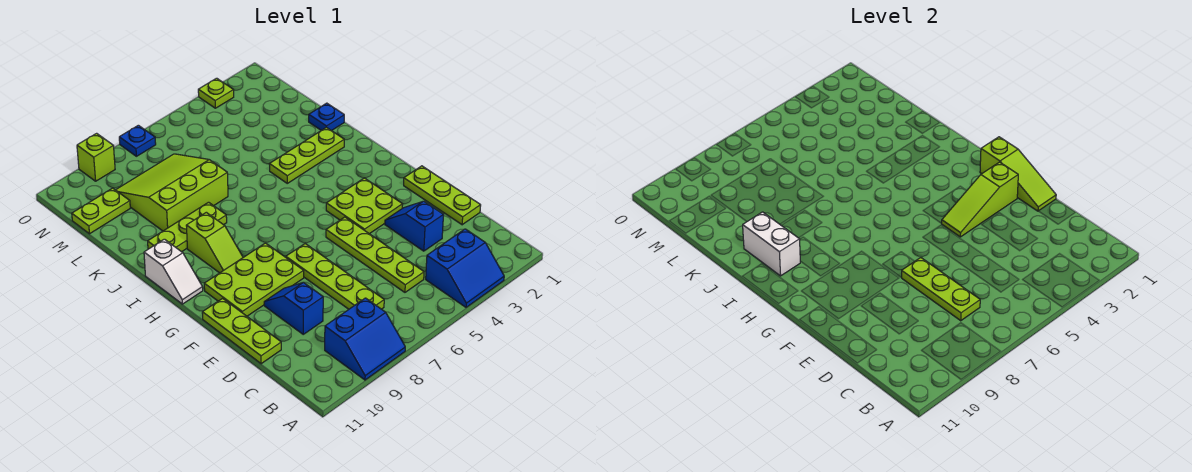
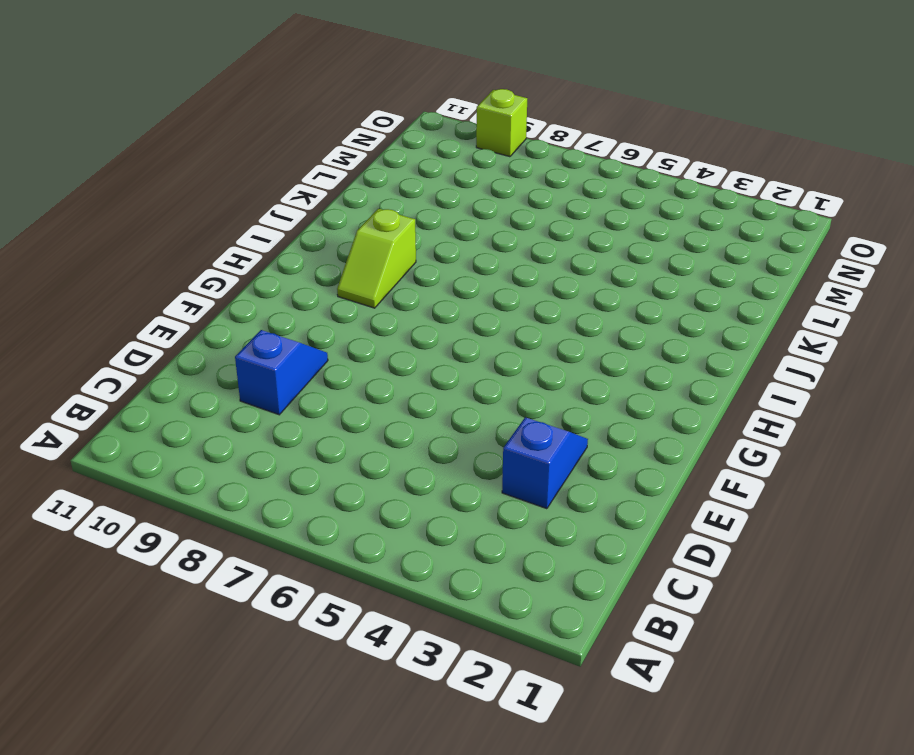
none -> blue 2x2 slope [426,229,504,307]
none -> blue 2x2 slope [325,298,405,380]
none -> lime 1x4 plate [326,217,424,292]

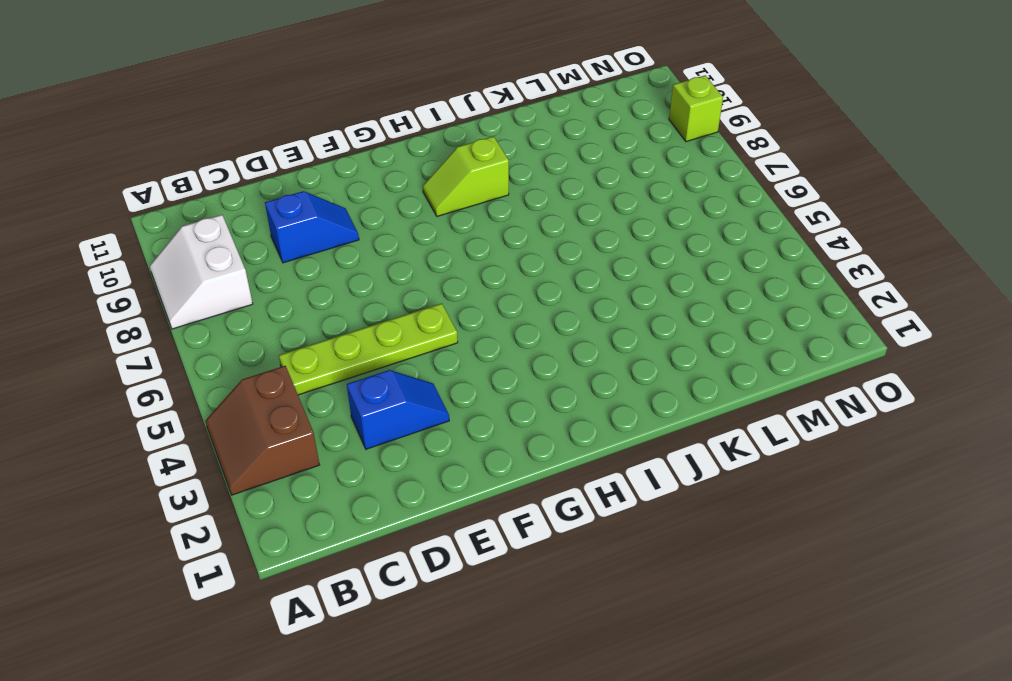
brown 2x2 slope [205,366,319,495] -> blue 2x2 slope [426,229,504,307]
white 2x2 slope [150,215,253,329] -> blue 2x2 slope [325,298,405,380]
none -> lime 1x4 plate [286,244,384,309]
none -> lime 1x3 plate [404,166,481,225]
none -> lime 1x3 plate [202,298,281,364]

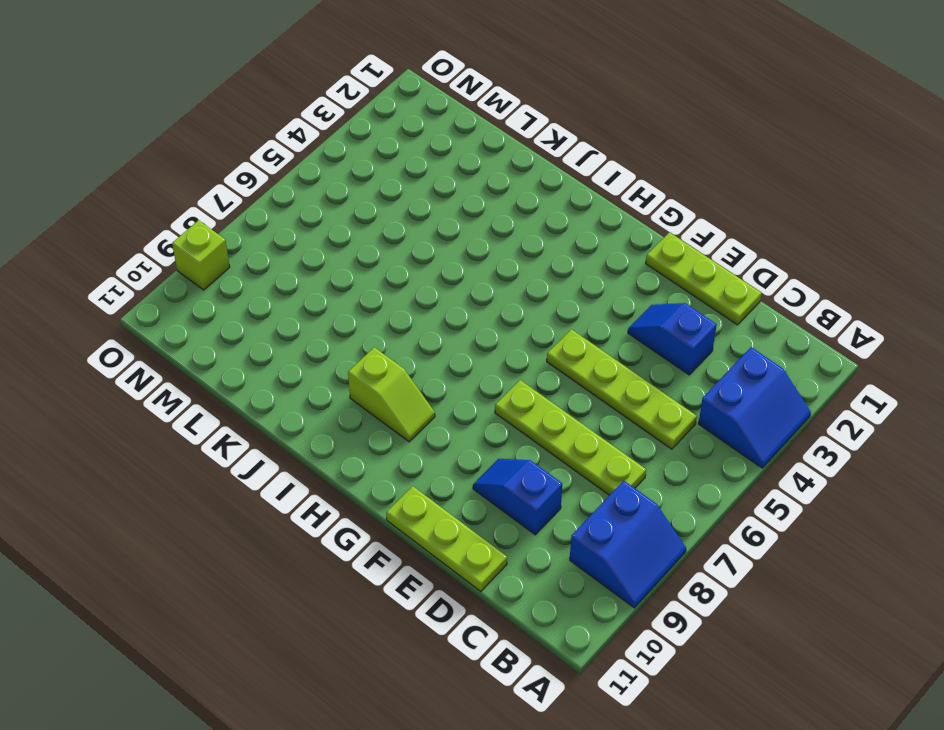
none -> lime 2x2 plate [326,178,403,234]
none -> lime 2x3 plate [204,243,304,316]
none -> white 1x2 slope [144,239,203,304]

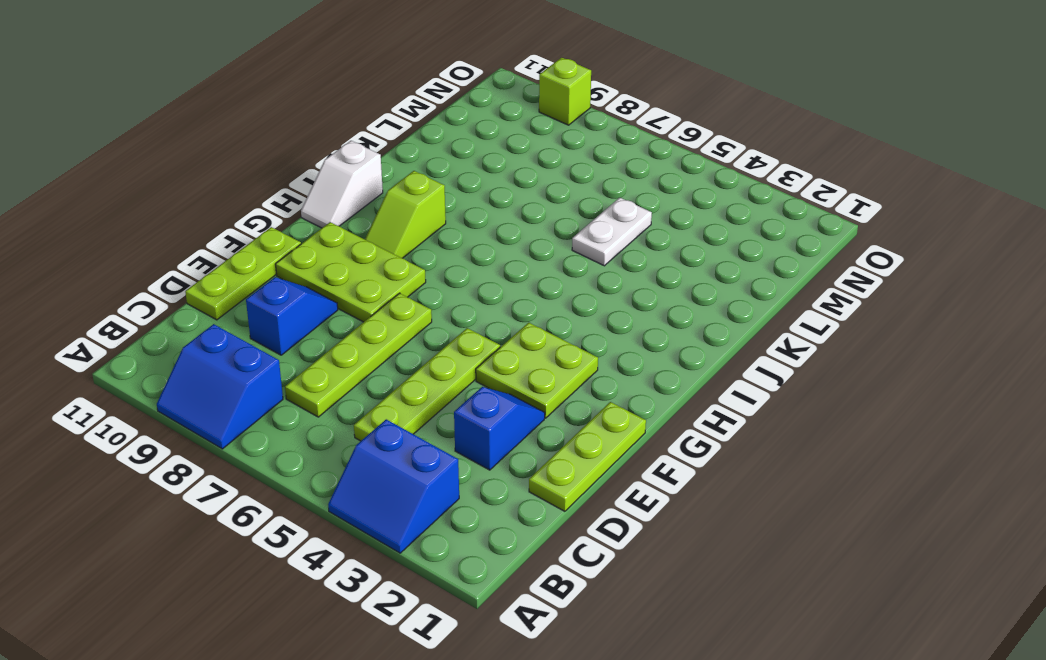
white 1x2 plate [572,198,652,266] -> none
none -> lime 1x3 plate [269,127,344,183]
none -> lime 1x3 plate [148,202,227,252]
none -> blue 1x1 plate [309,103,344,131]

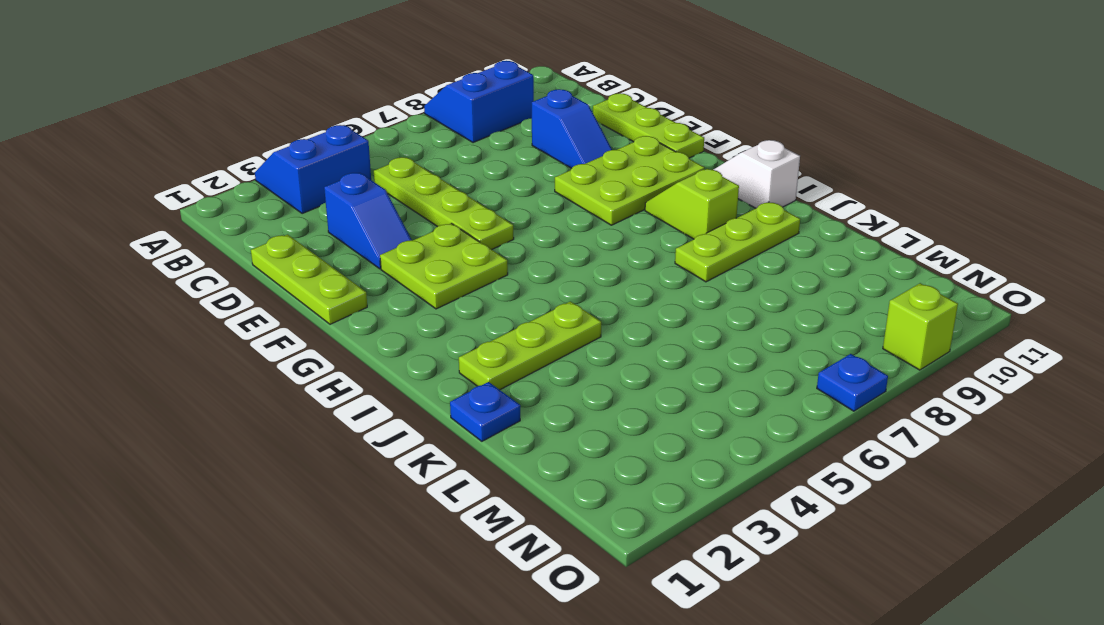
none -> lime 1x4 plate [286,244,384,309]
none -> lime 3x3 slope [116,154,228,231]
none -> lime 1x2 plate [72,188,130,234]

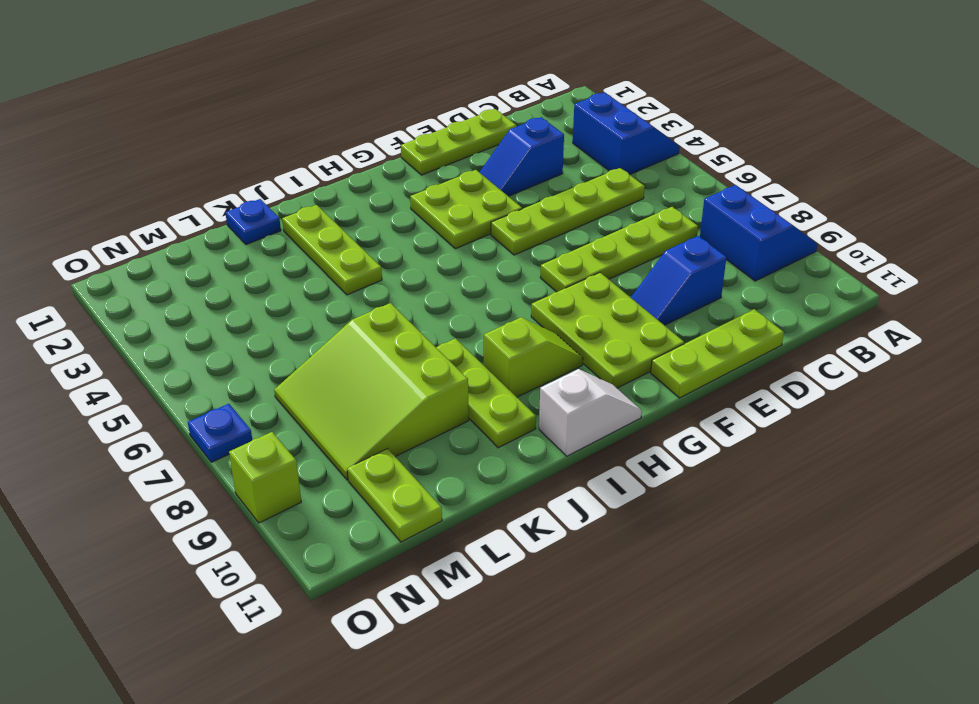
none -> lime 1x1 plate [198,78,234,108]
none -> lime 1x3 plate [902,258,980,321]
none -> lime 1x3 slope [980,137,1056,211]

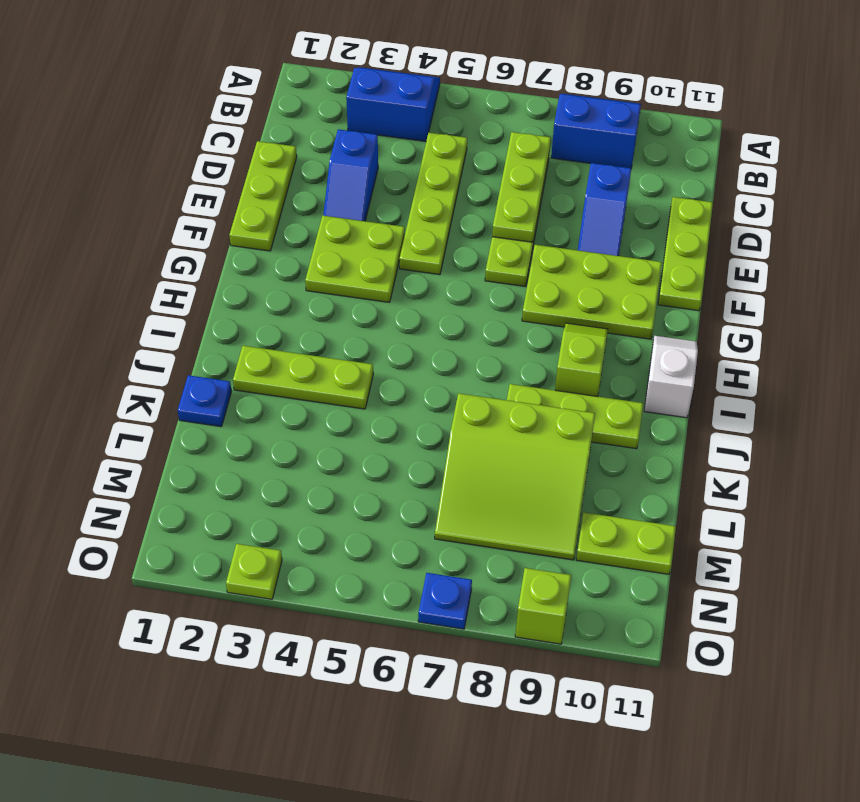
none -> lime 1x3 slope [980,137,1056,211]
none -> lime 1x3 slope [941,162,1018,237]
none -> white 1x2 brick [743,212,800,276]

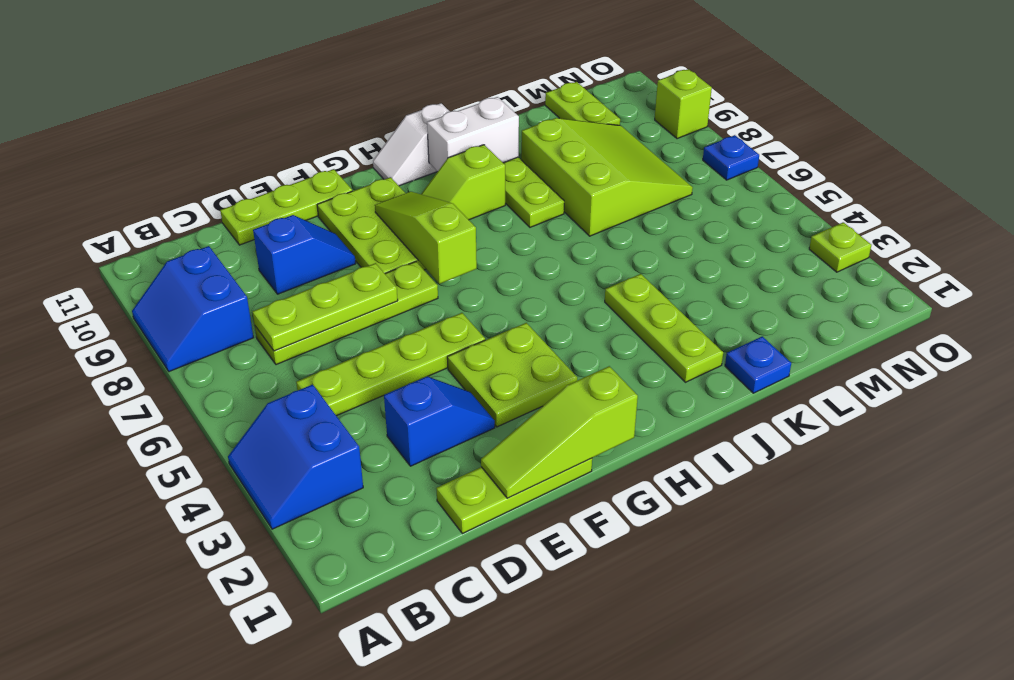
lime 1x3 slope [375,192,477,284] -> lime 1x3 slope moved to [941,162,1018,237]

